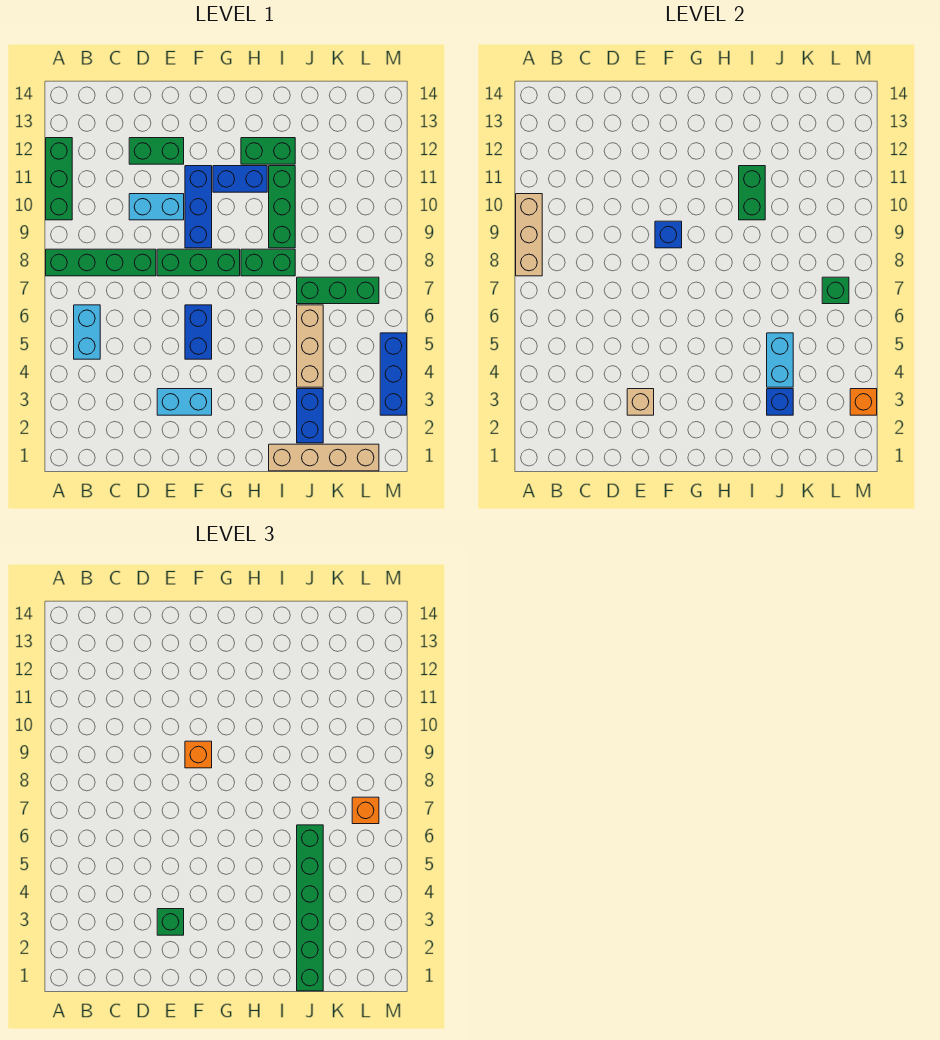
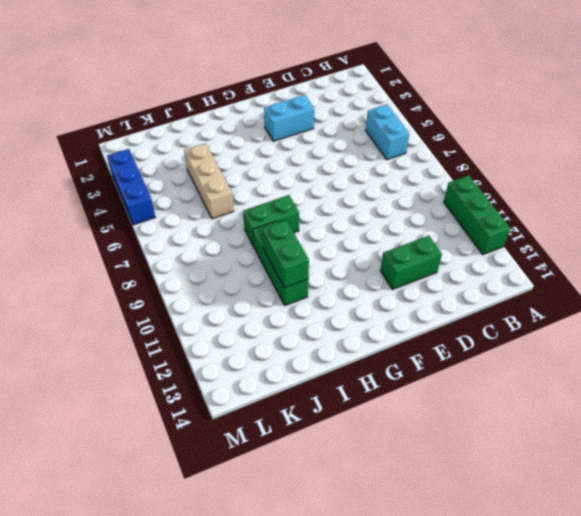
none -> green 1x4 brick [46,249,156,276]
none -> cyan 1x2 brick [129,194,184,220]
none -> green 1x3 brick [157,249,240,276]
none -> blue 1x2 brick [185,305,212,359]

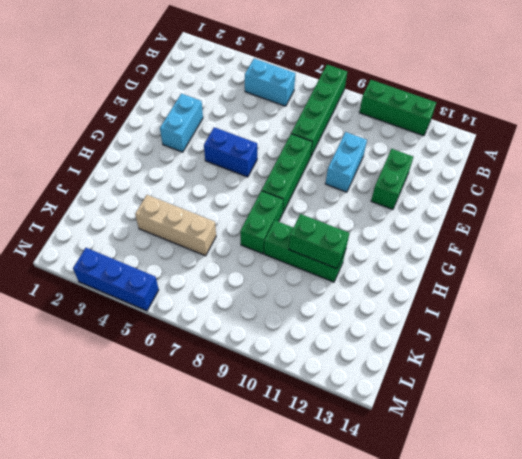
none -> blue 1x3 brick [185,166,212,248]
none -> blue 1x2 brick [213,166,267,192]
none -> green 1x2 brick [241,138,295,164]
none -> tan 1x4 brick [269,444,379,471]

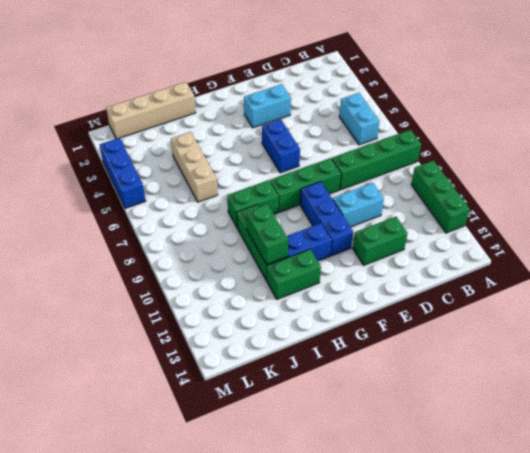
none -> blue 1x2 brick [297,389,323,443]
none -> green 1x3 brick [297,277,379,304]
none -> tan 1x3 brick [516,194,542,276]
none -> tan 1x1 brick [627,389,654,415]

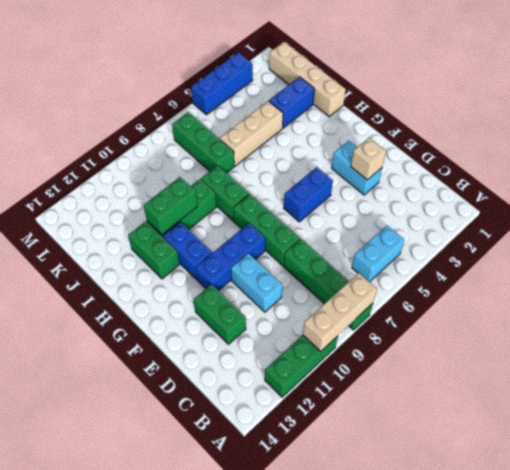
none -> blue 1x1 brick [655,221,682,248]
none -> blue 1x1 brick [767,389,793,415]
none -> cyan 1x2 brick [767,333,793,387]
none -> green 1x1 brick [822,277,849,304]

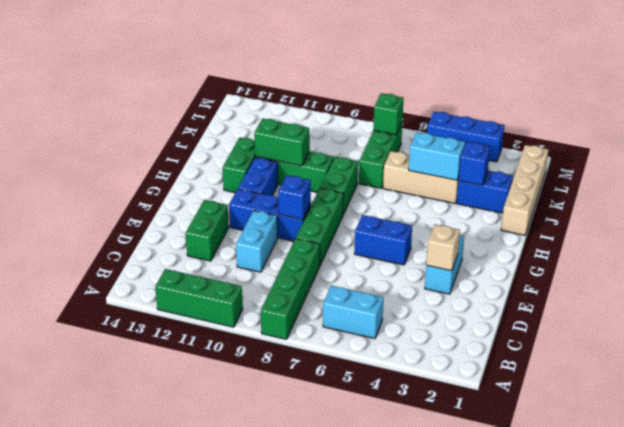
none -> tan 1x3 brick [516,194,542,276]
none -> orange 1x1 brick [850,389,877,415]
none -> green 1x1 brick [157,909,184,935]
none -> orange 1x1 brick [185,741,212,768]

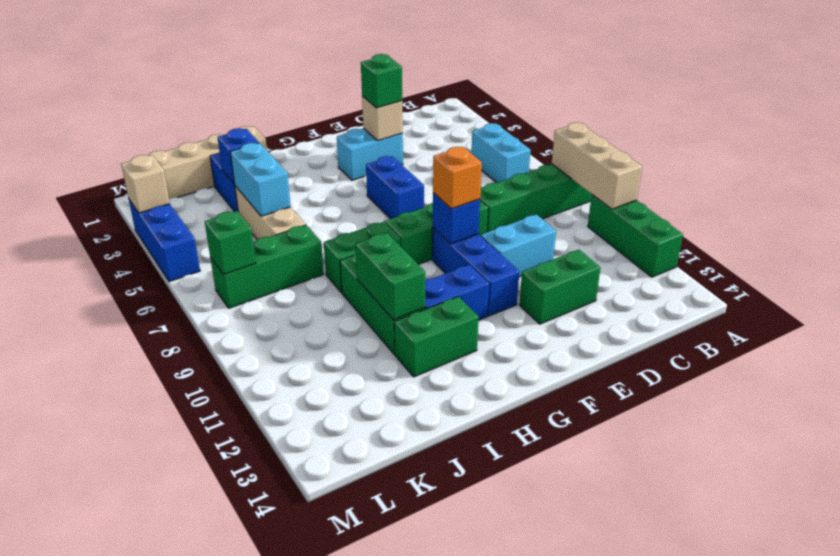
tan 1x1 brick [121,155,170,213] -> orange 1x1 brick [850,389,877,415]
none -> green 1x6 brick [297,825,323,991]
none -> orange 1x1 brick [352,797,379,824]

